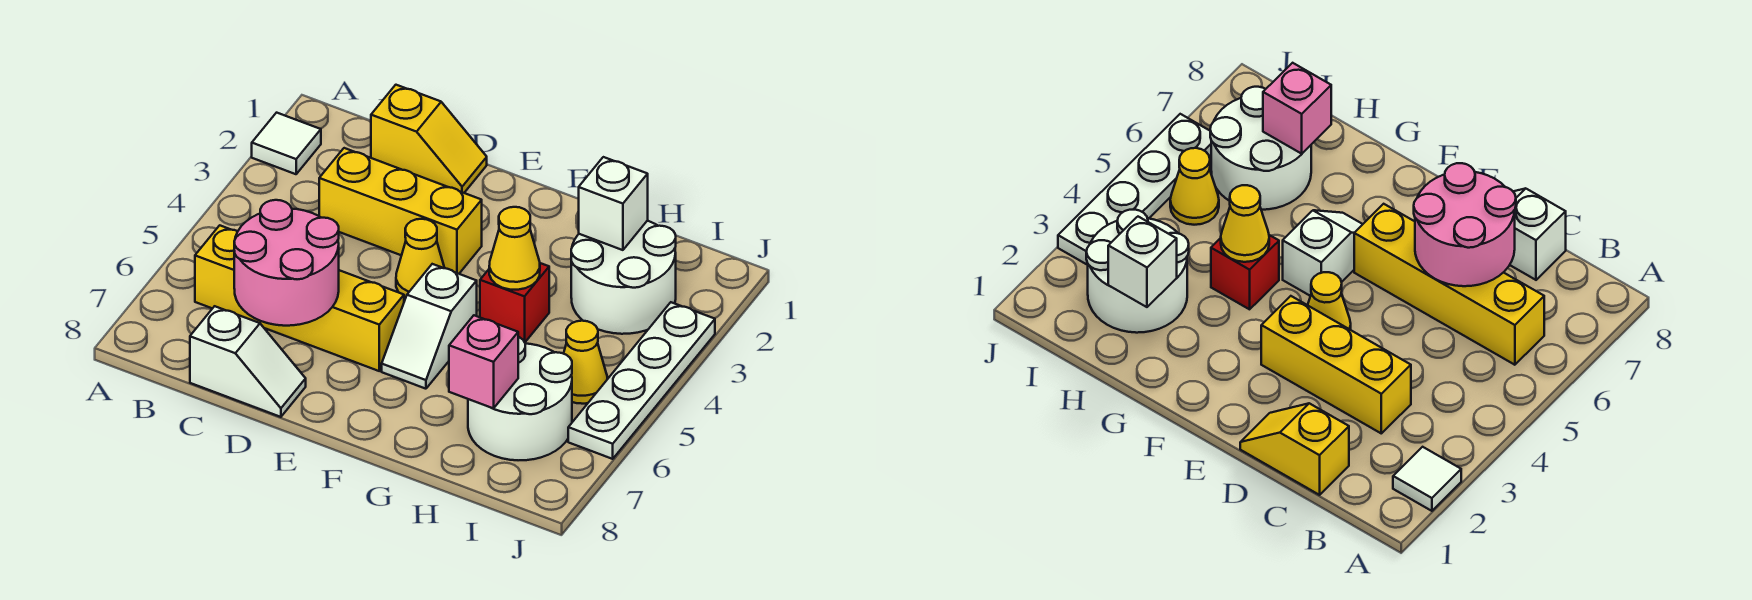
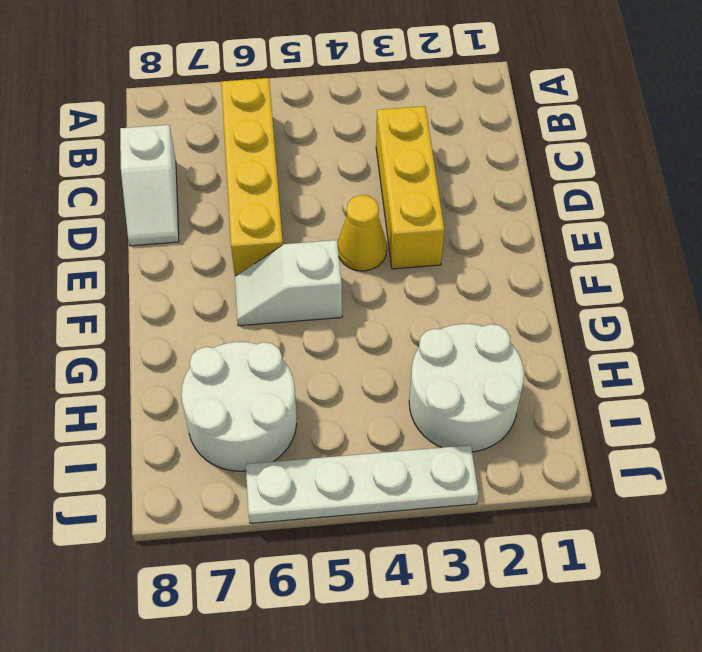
none -> white 1x1 tile [252,113,321,174]
none -> yellow 1x2 slope [371,85,487,193]
none -> red 1x1 brick [480,263,549,342]

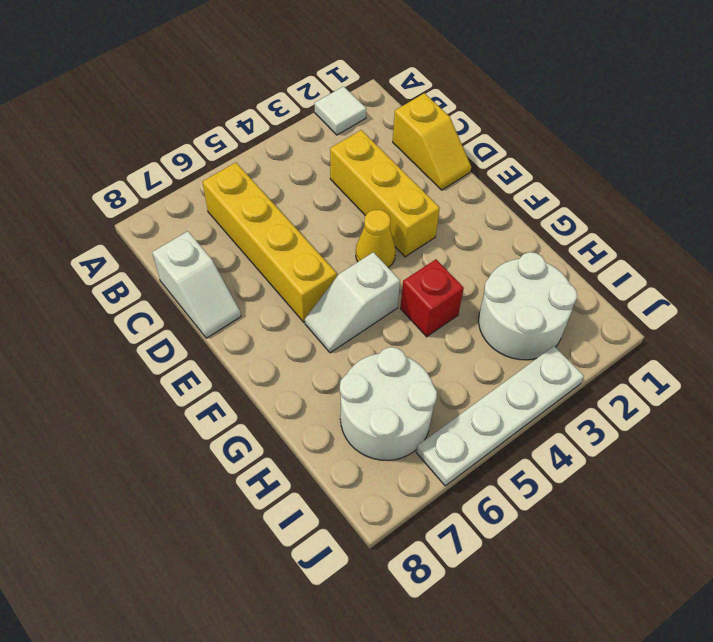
none -> yellow 1x1 cone [563,321,607,404]
none -> pink 2x2 round brick [234,200,339,326]
none -> yellow 1x1 cone [489,207,540,290]

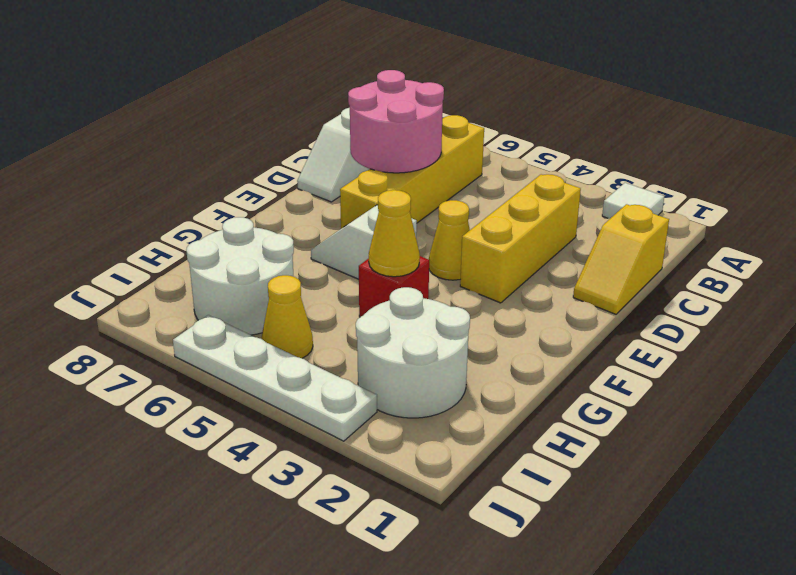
none -> white 1x1 brick [579,157,648,250]
none -> pink 1x1 brick [449,315,518,408]

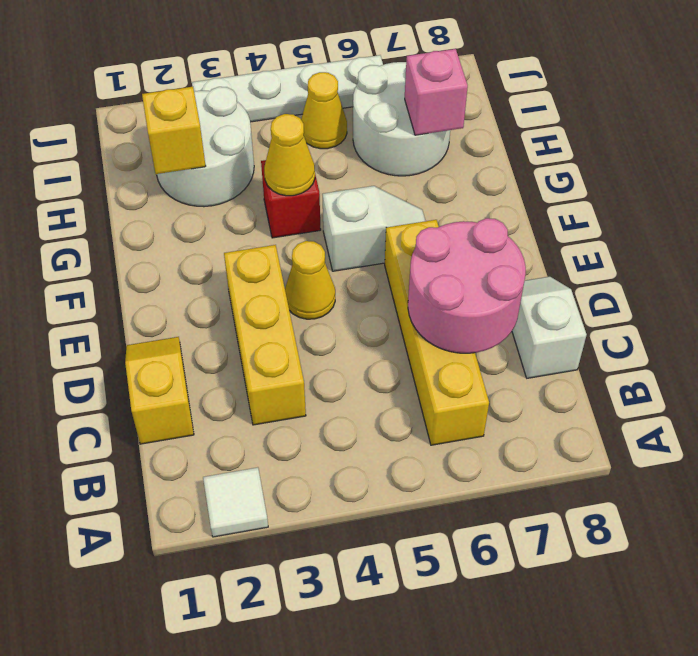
yellow 1x1 brick [142,87,206,174] -> white 1x1 brick [579,157,648,250]

